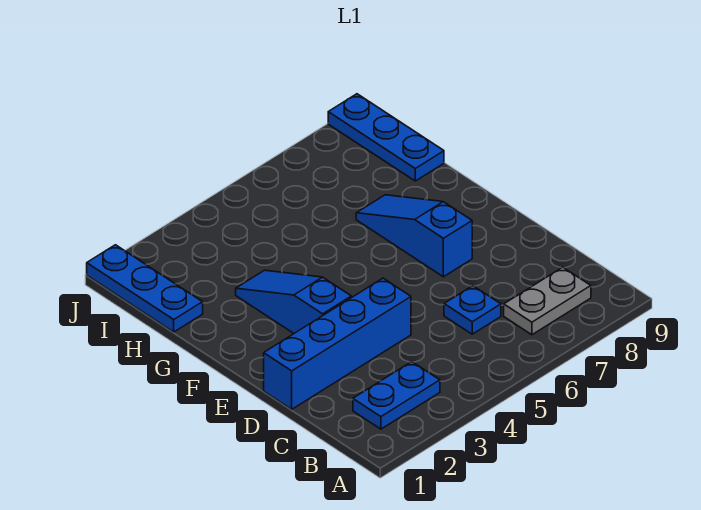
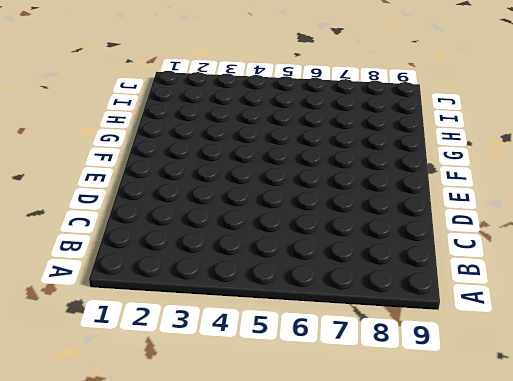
none -> blue 1x2 plate [353,362,440,429]
none -> grey 1x2 plate [504,267,591,335]

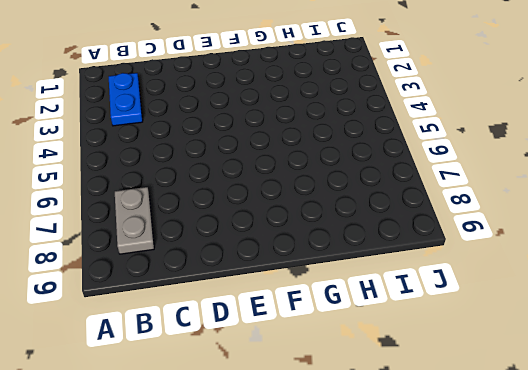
none -> blue 1x1 plate [444,286,501,334]
none -> blue 1x4 brick [264,278,411,409]

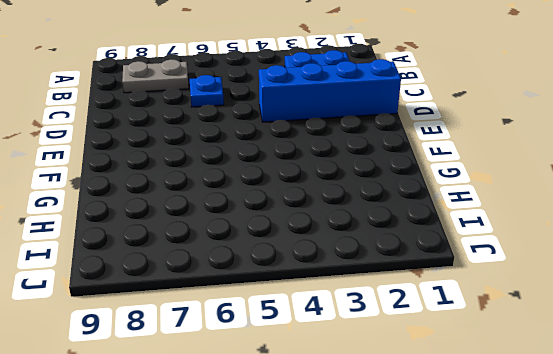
none -> blue 1x3 slope [236,270,351,333]
none -> blue 1x3 slope [356,195,472,277]

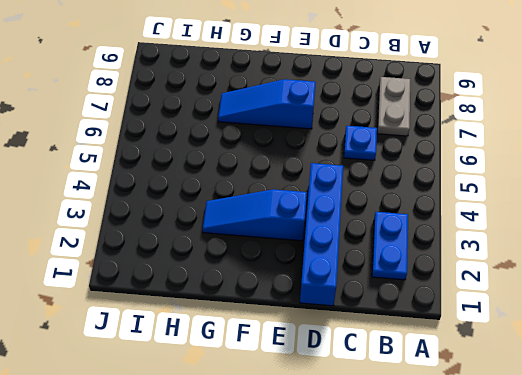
none -> blue 1x3 plate [87,245,203,332]
none -> blue 1x3 plate [328,94,444,181]

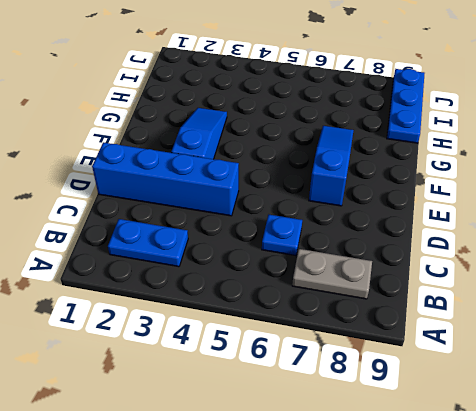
none -> blue 1x3 plate [87,245,203,332]

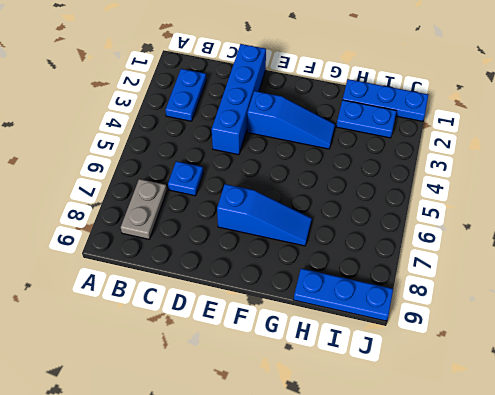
blue 1x2 plate [336,100,396,138] -> none

